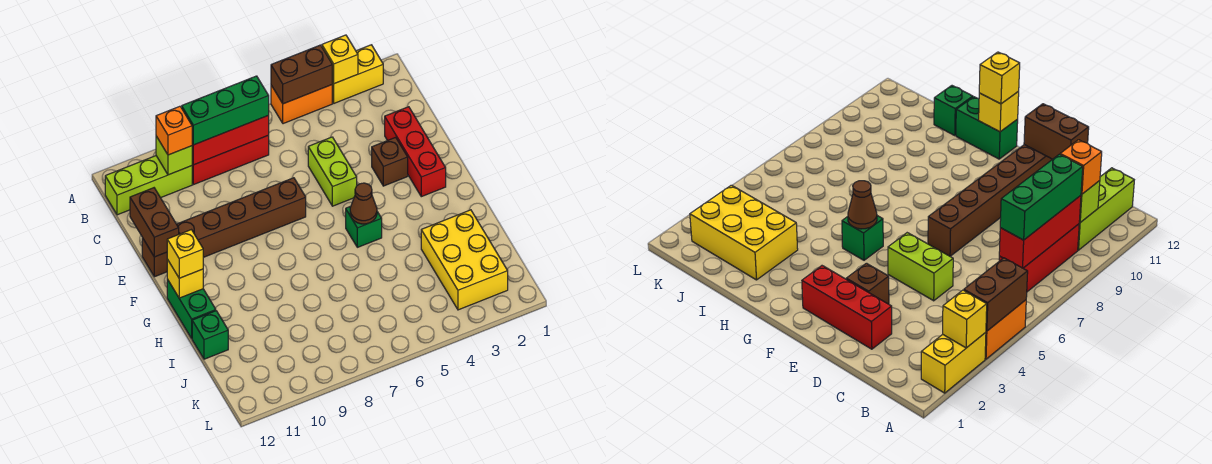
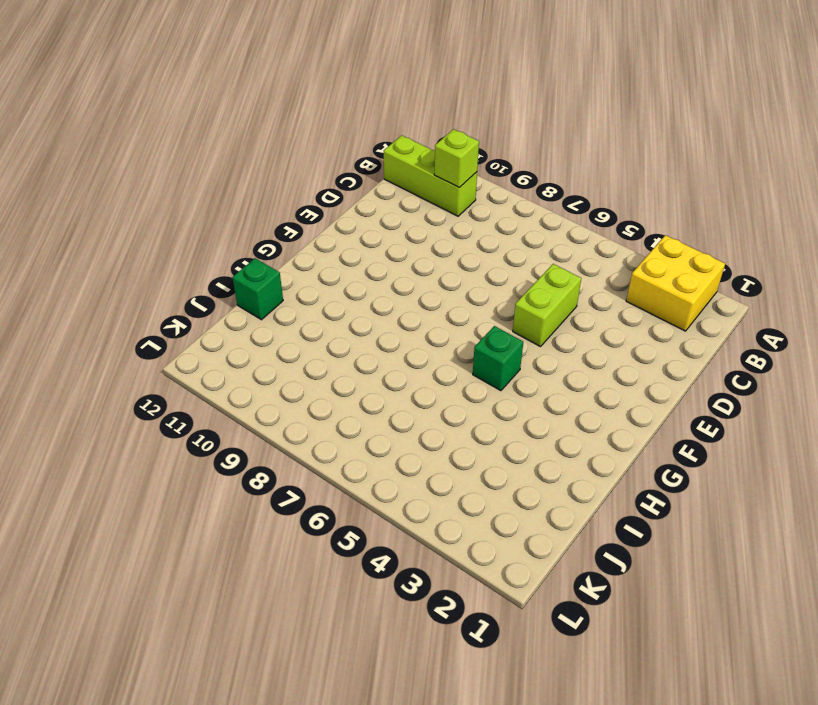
yellow 2x2 brick [626,235,725,331] -> yellow 1x2 brick [332,45,383,103]
none -> orange 1x2 brick [271,85,332,124]
none -> red 1x3 brick [192,135,269,185]
none -> red 1x3 brick [385,107,446,197]

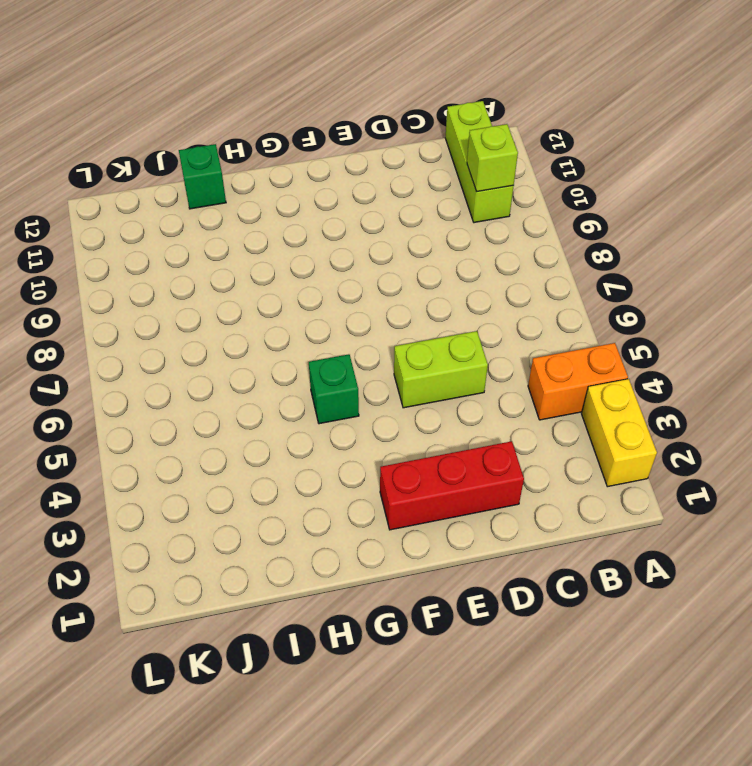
orange 1x2 brick [528,343,628,420] -> orange 1x2 brick turned to [271,85,332,124]
none -> red 1x3 brick [192,135,269,185]
none -> brown 1x1 brick [372,137,408,186]
none -> brown 1x6 brick [142,178,306,277]

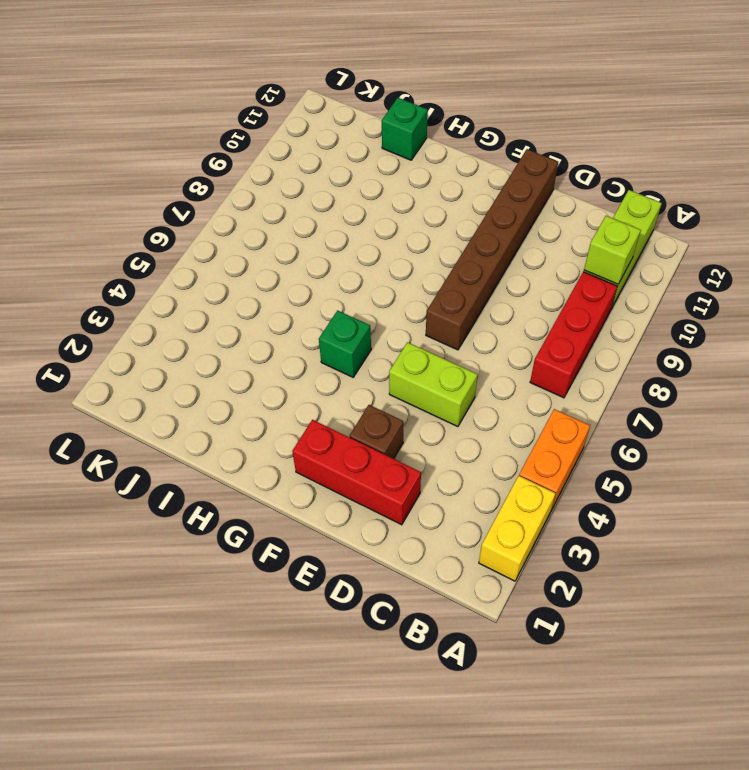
none -> green 1x2 brick [167,279,216,338]
none -> yellow 2x3 brick [421,210,508,310]
none -> yellow 1x1 brick [322,35,358,84]

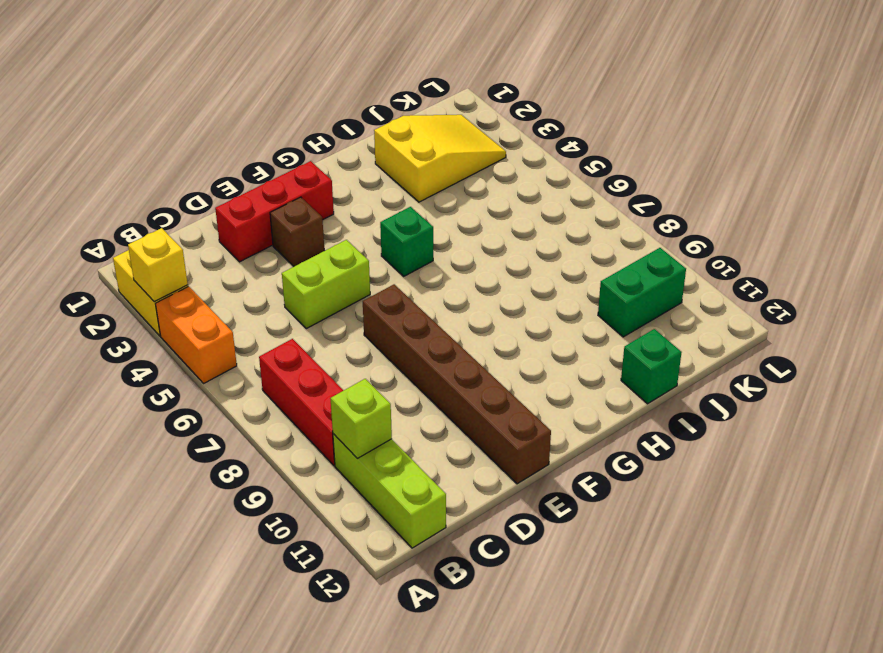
yellow 2x3 slope [374,115,506,202] -> yellow 2x3 brick [421,210,508,310]
green 1x2 brick [598,248,686,337] -> green 1x2 brick moved to [167,279,216,338]
none -> brown 1x2 brick [271,45,332,104]
none -> red 1x3 brick [192,115,269,165]
none -> brown 1x2 brick [130,188,179,257]

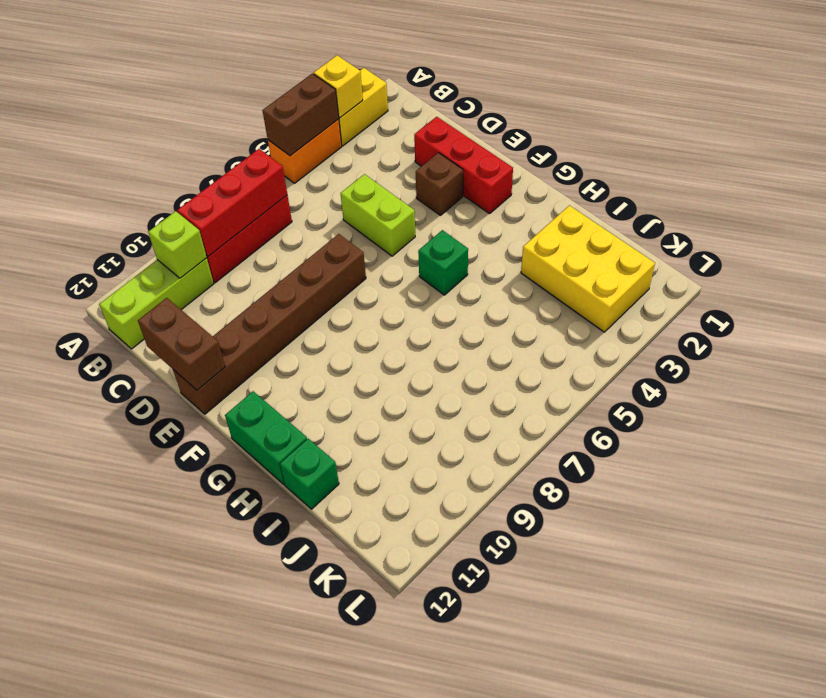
none -> brown 1x1 cone [350,183,377,224]
none -> yellow 1x1 brick [167,259,203,298]
none -> green 1x3 brick [182,76,269,145]

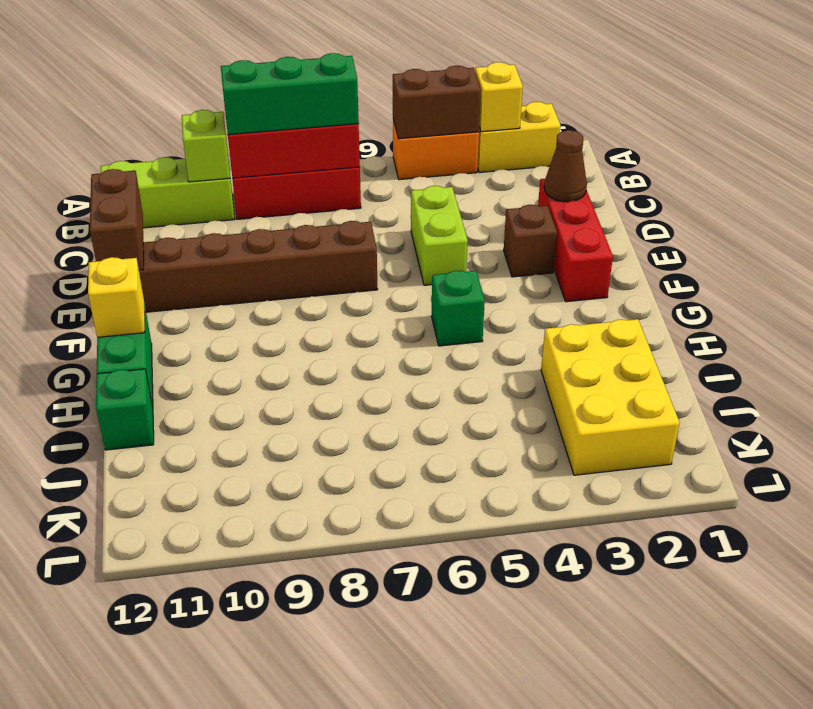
brown 1x1 cone [544,130,587,202] -> brown 1x1 cone moved to [350,183,377,224]
none -> orange 1x1 brick [156,106,192,155]
none -> yellow 1x1 brick [167,230,203,278]

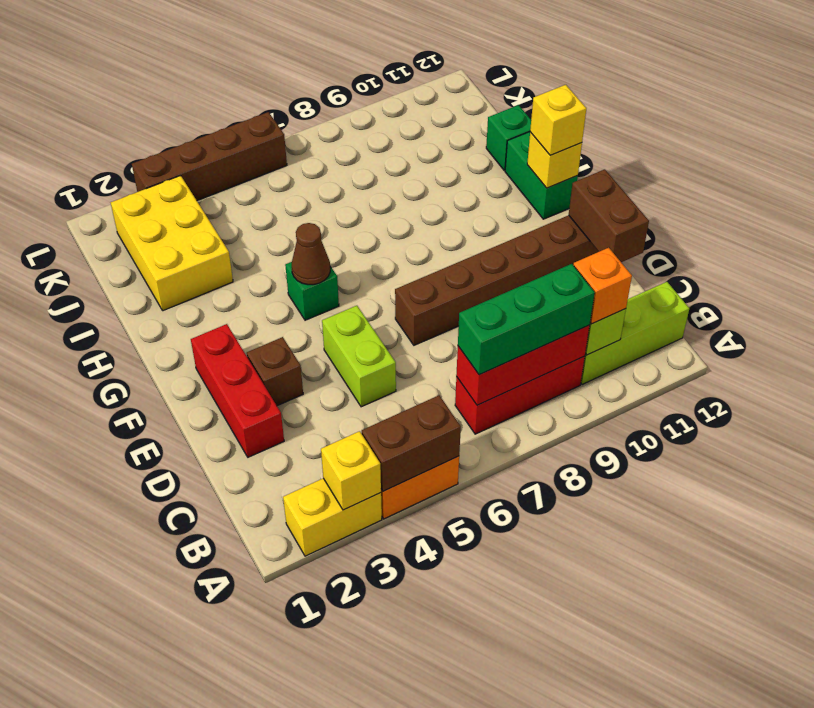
brown 1x4 brick [132,112,287,200] -> none

